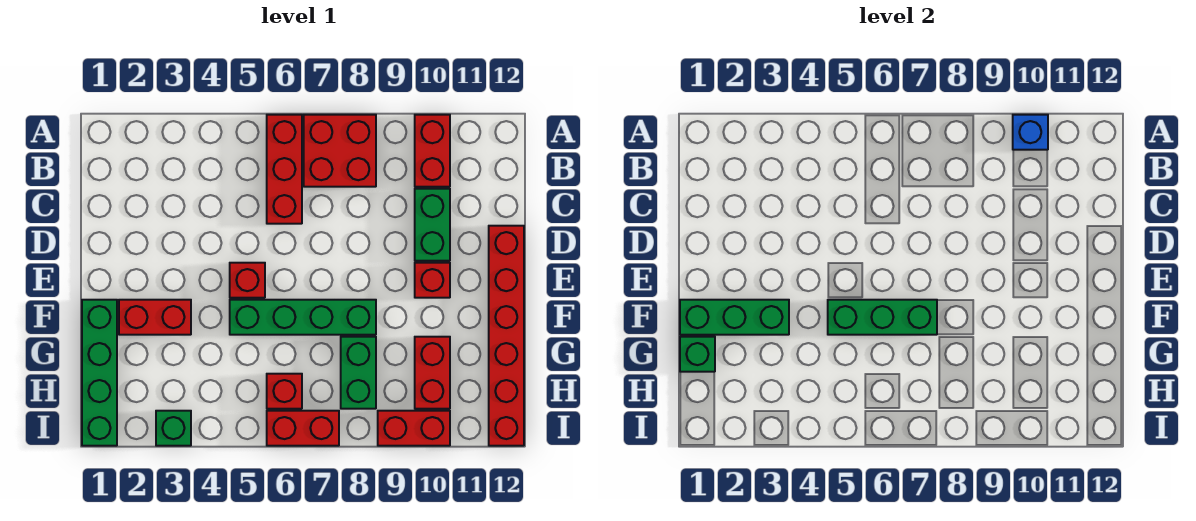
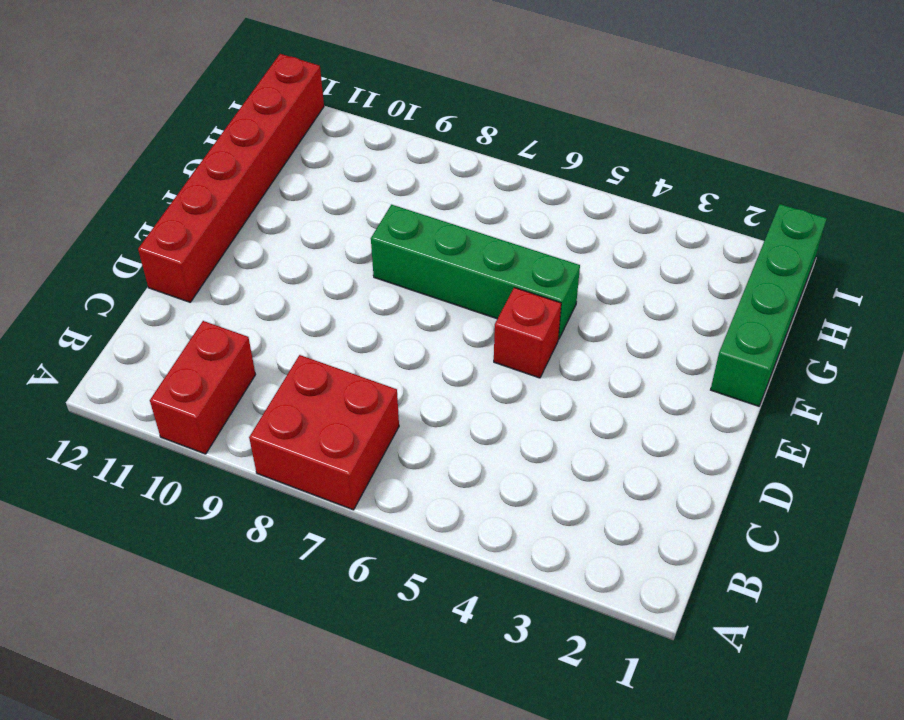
none -> red 1x3 brick [267,115,302,224]
none -> green 1x2 brick [415,189,450,261]
none -> red 1x1 brick [415,263,450,298]

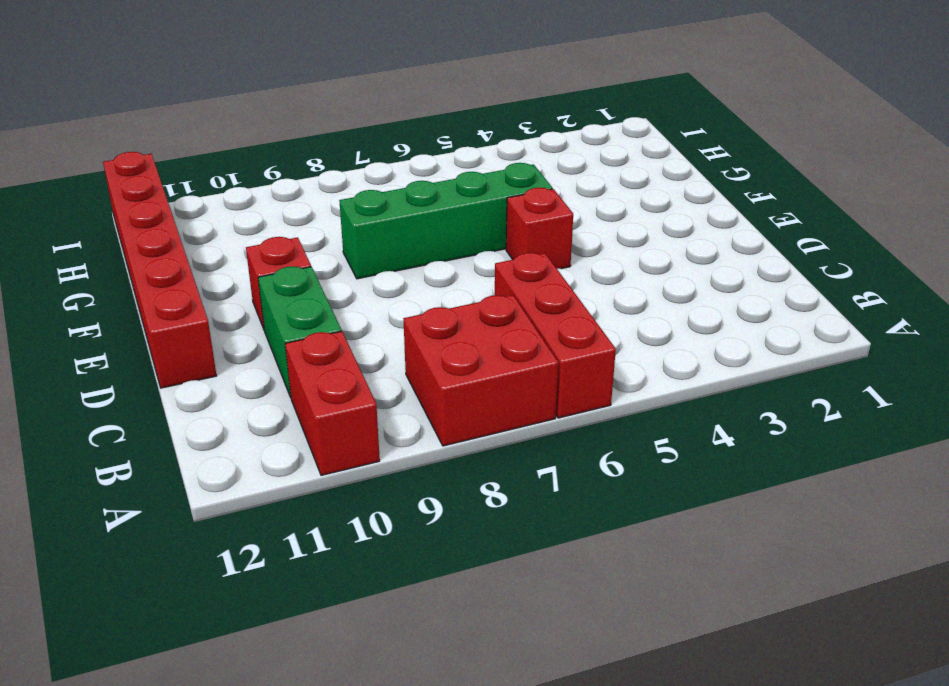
none -> green 1x4 brick [82,300,117,446]
none -> red 1x2 brick [119,300,191,335]
none -> green 1x2 brick [341,337,376,409]

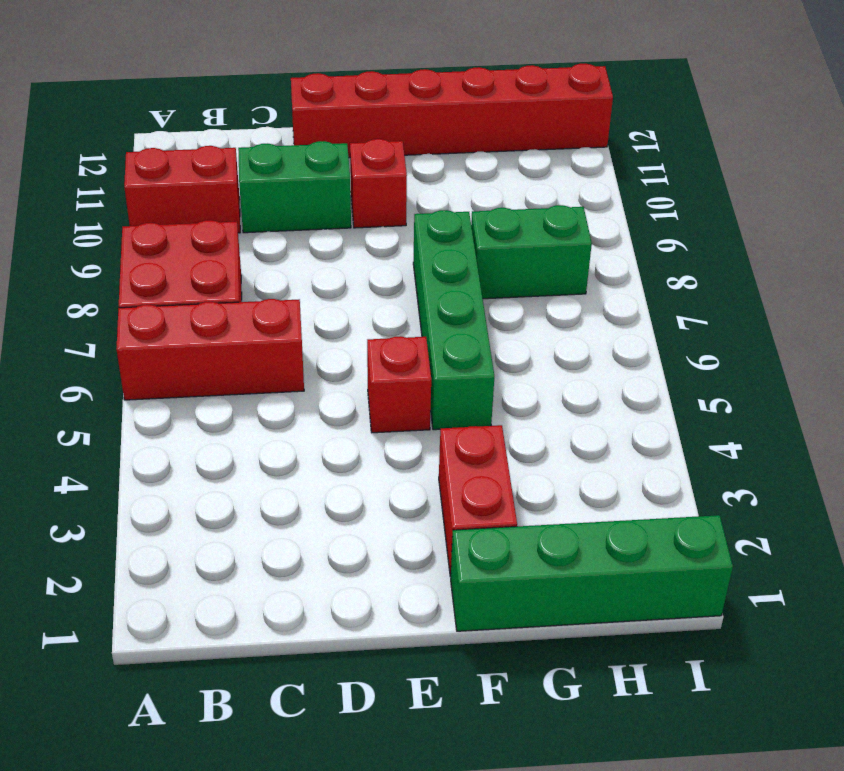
none -> red 1x2 brick [415,337,450,409]
none -> red 1x1 brick [267,374,302,409]
none -> green 1x1 brick [156,411,191,446]

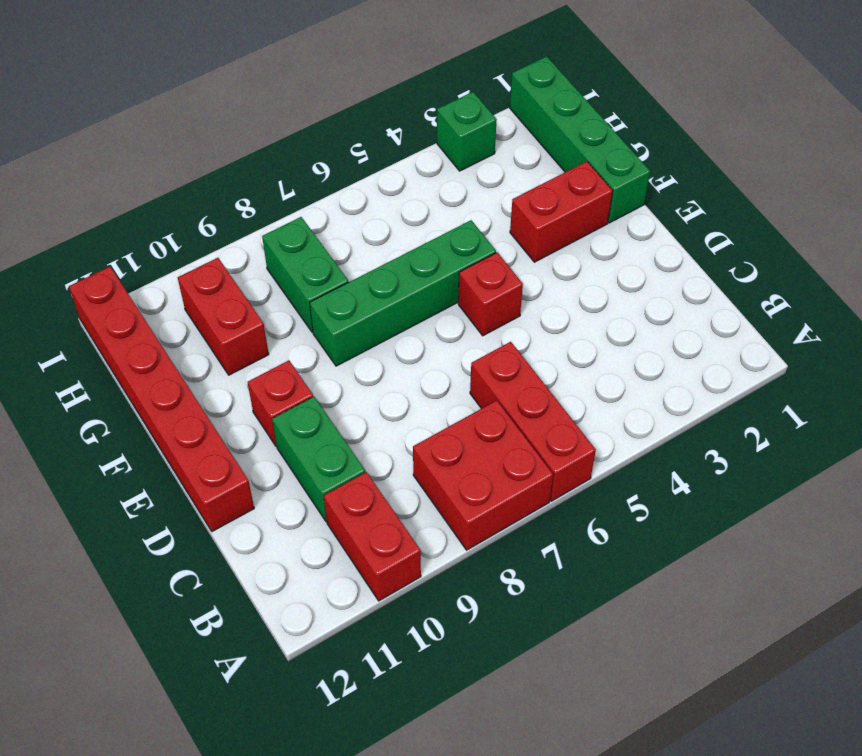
none -> red 1x1 brick [267,374,302,409]
none -> red 1x2 brick [267,411,339,446]
none -> red 1x2 brick [378,411,450,446]

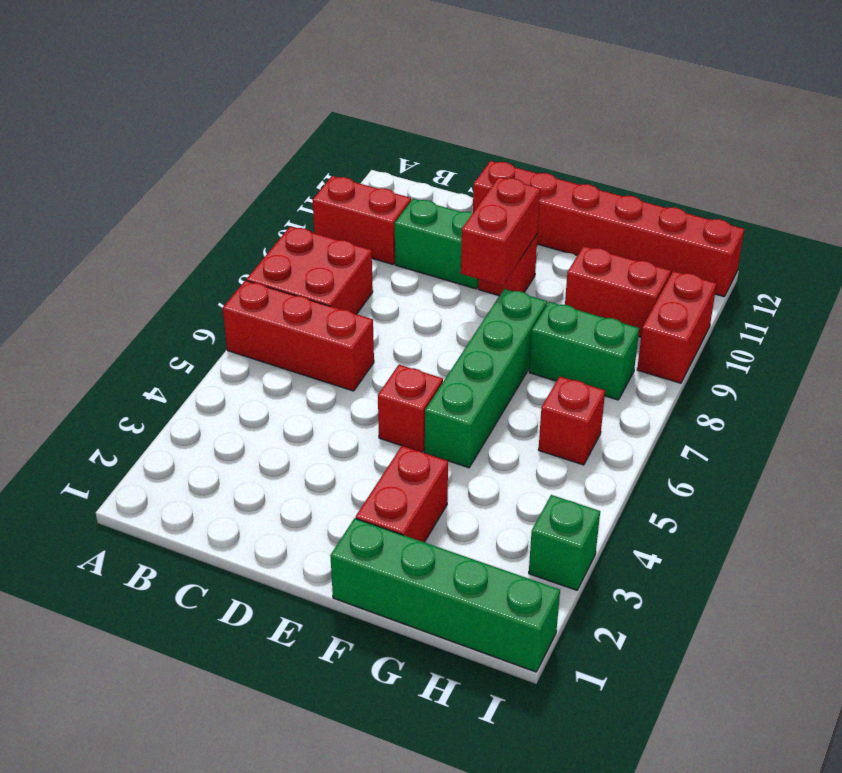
red 1x2 brick [461,177,540,286] -> red 1x2 brick moved to [267,411,339,446]
none -> blue 1x1 brick [1013,115,1048,150]
none -> green 1x3 brick [680,300,789,335]
none -> green 1x3 brick [828,300,937,335]

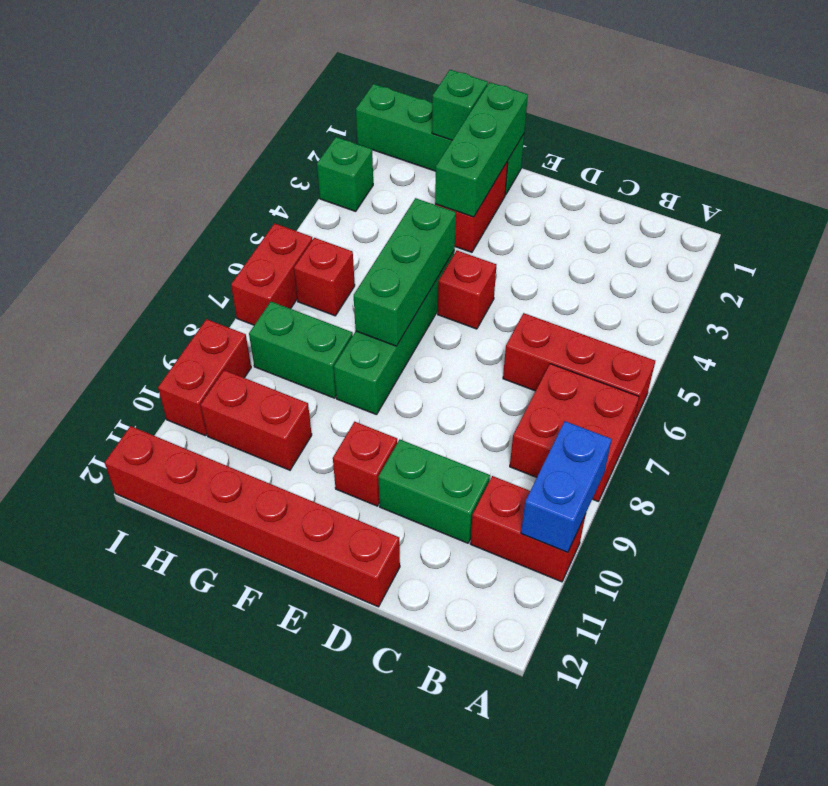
blue 1x2 brick [521,421,612,552] -> blue 1x1 brick [1013,115,1048,150]

